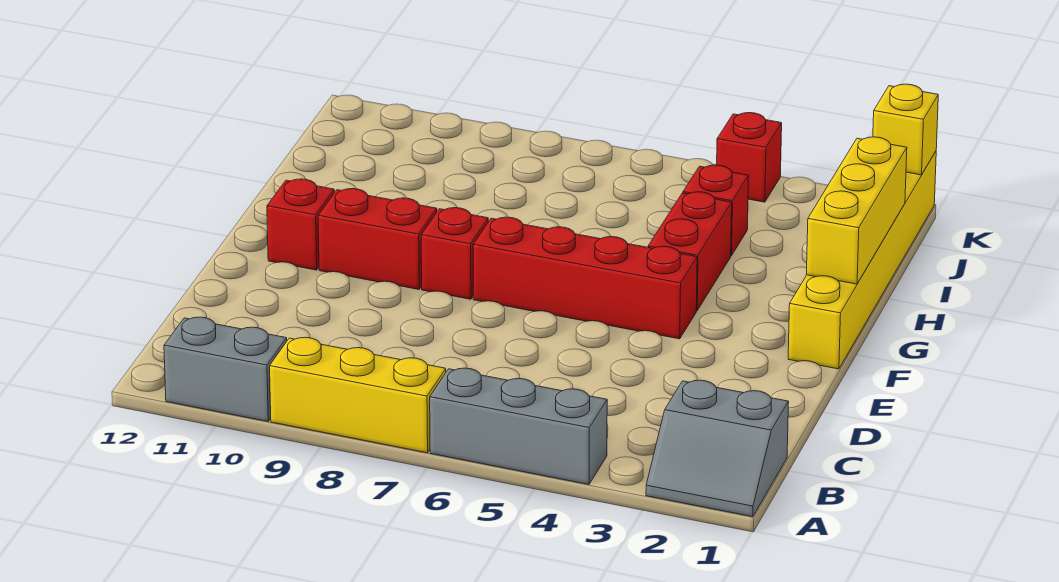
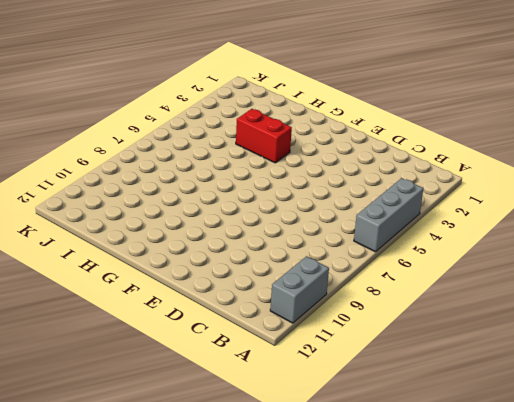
none -> grey 2x2 slope [646,380,789,517]
none -> yellow 1x3 brick [270,337,446,453]
none -> yellow 1x6 brick [788,152,936,369]

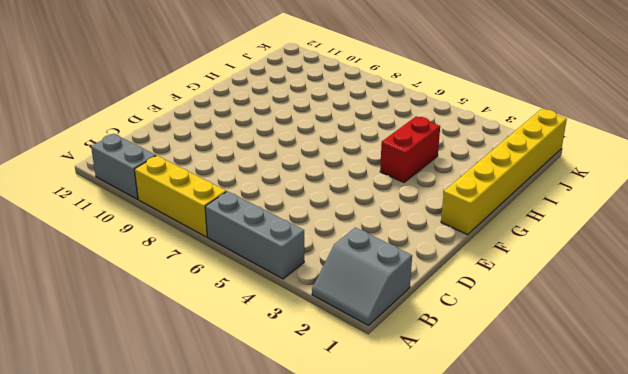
none -> red 1x4 brick [473,217,697,339]
none -> red 1x1 brick [421,208,488,299]
none -> red 1x2 brick [318,189,437,289]

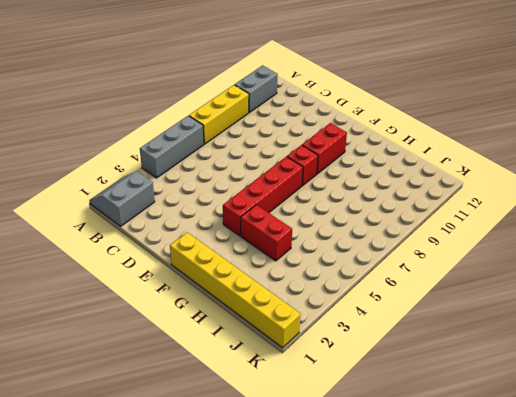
none -> red 1x1 brick [267,179,334,270]
none -> red 1x1 brick [683,165,749,256]
none -> red 1x1 brick [717,113,782,202]

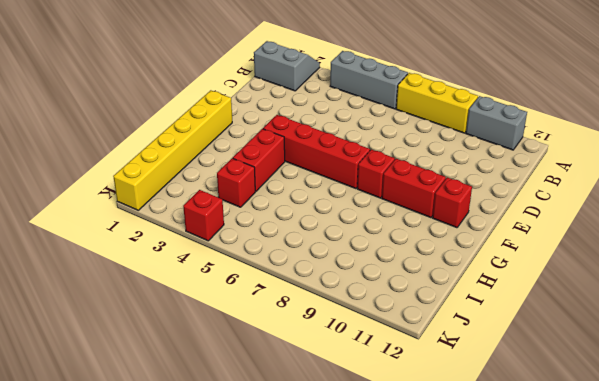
none -> yellow 1x3 brick [806,137,907,284]
none -> yellow 1x1 brick [873,84,938,175]

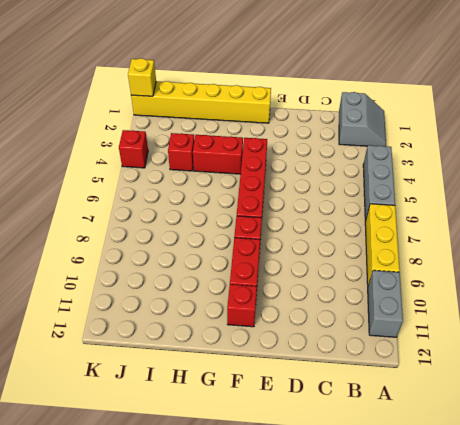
none -> yellow 1x3 brick [806,137,907,284]

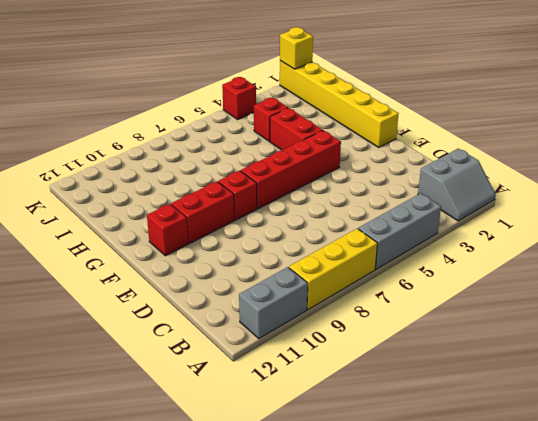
none -> yellow 1x3 brick [806,137,907,284]

